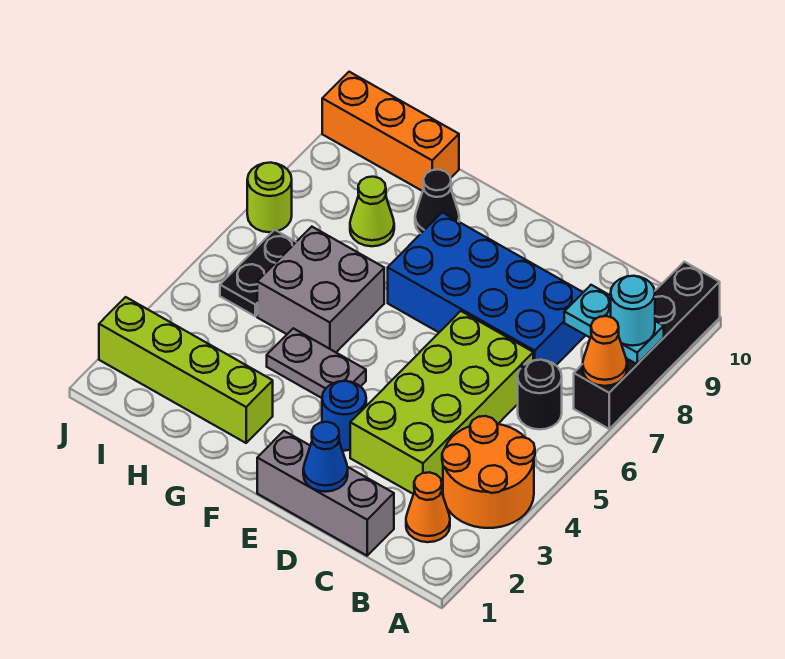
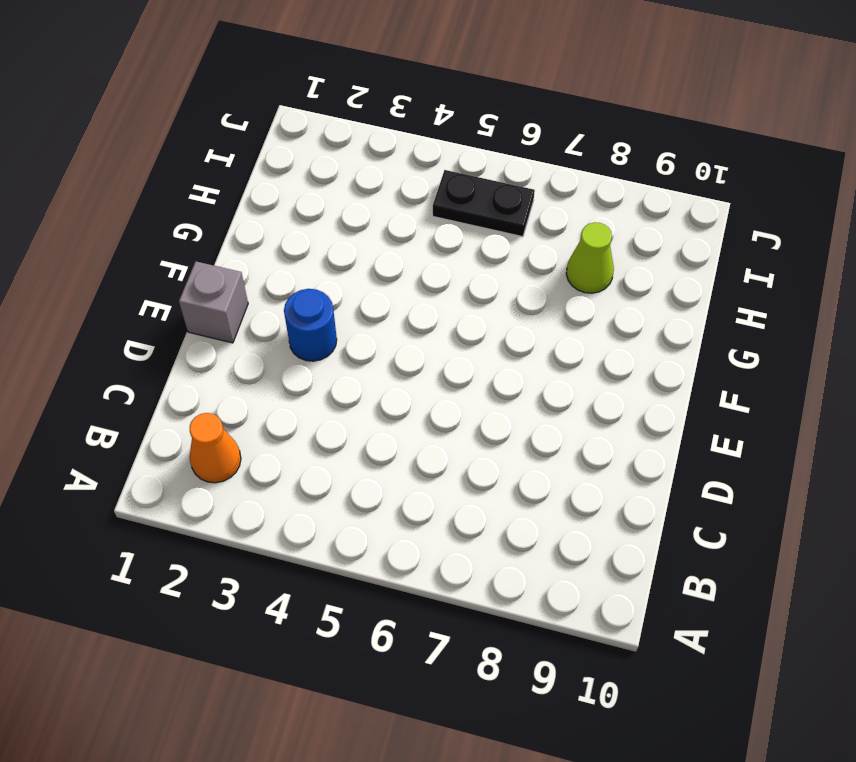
grey 1x1 brick [179,262,248,343] -> grey 1x3 brick [257,431,394,556]
none -> orange 2x2 round brick [442,416,535,528]
none -> black 1x4 brick [574,262,720,429]
none -> black 1x1 round brick [518,360,562,429]

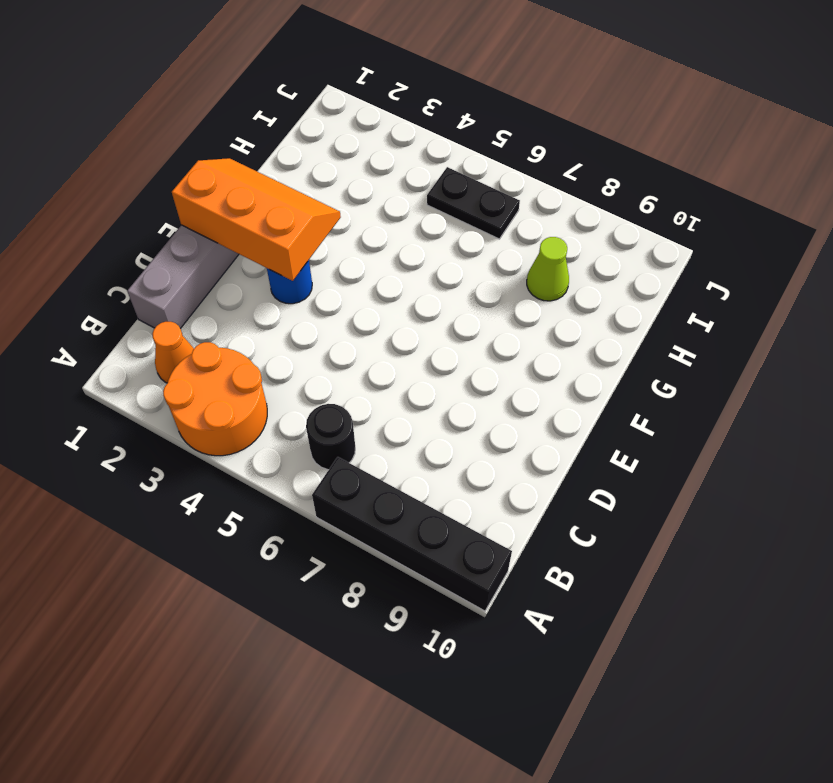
orange 2x3 slope [172,158,341,281] -> none
none -> lime 2x4 brick [350,311,533,494]
none -> blue 2x4 brick [388,213,586,365]
none -> grey 1x2 plate [267,328,366,398]

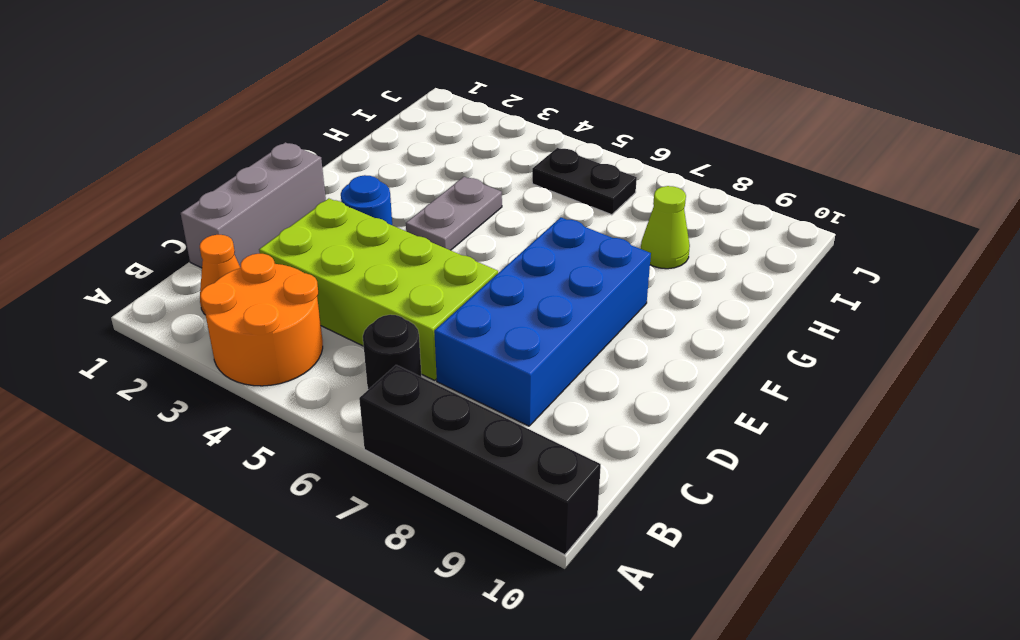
none -> lime 1x4 brick [99,297,273,443]
none -> grey 2x2 brick [257,227,384,352]
none -> black 1x1 cone [415,170,459,233]

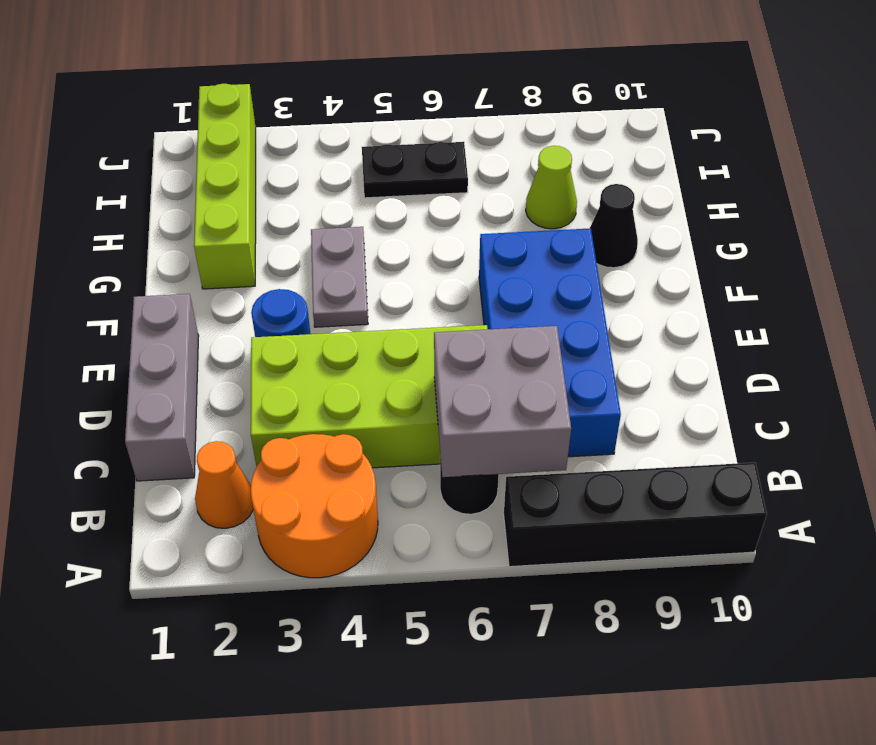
grey 2x2 brick [434,326,571,477] -> grey 2x2 brick moved to [257,227,384,352]
none -> orange 1x3 brick [322,72,459,191]
none -> lime 1x1 round brick [247,163,292,232]
none -> orange 1x1 cone [583,316,627,386]

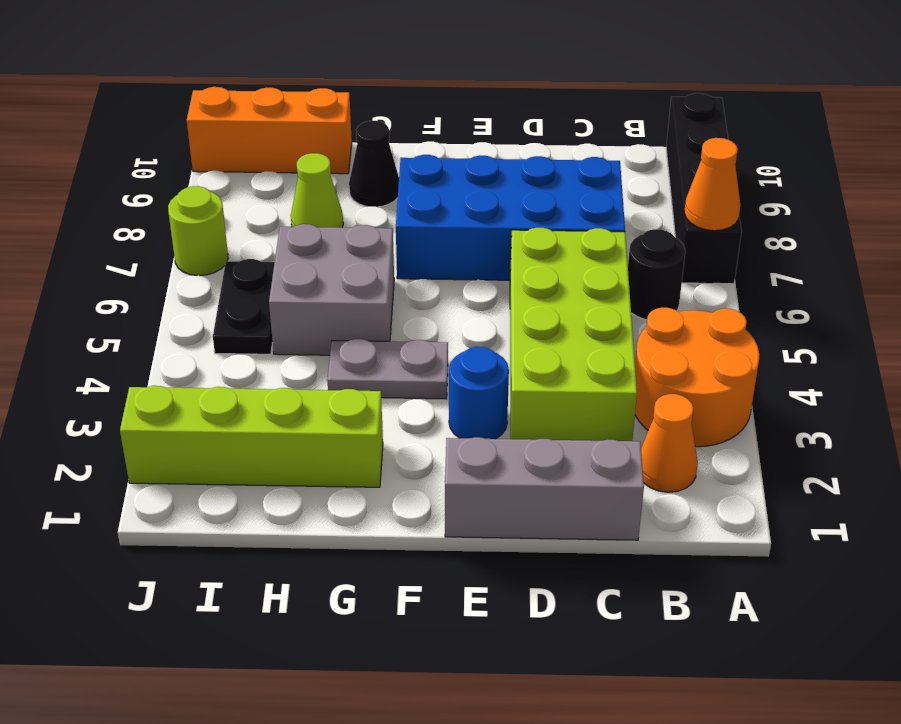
none -> cyan 1x2 plate [564,285,664,364]
none -> blue 1x1 cone [303,422,348,492]
none -> cyan 1x1 round brick [611,276,655,346]

